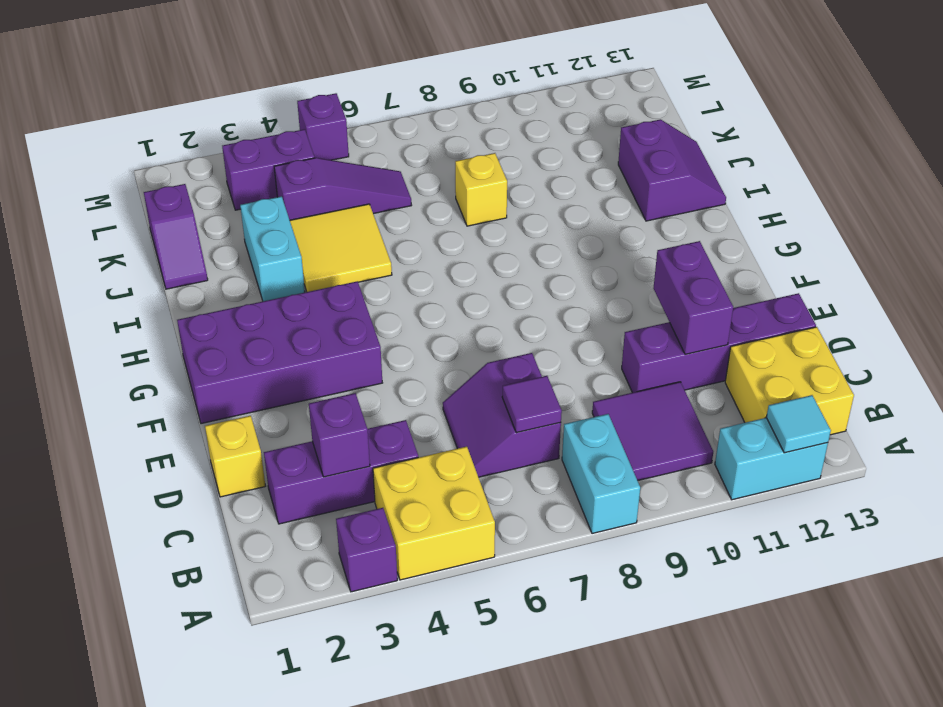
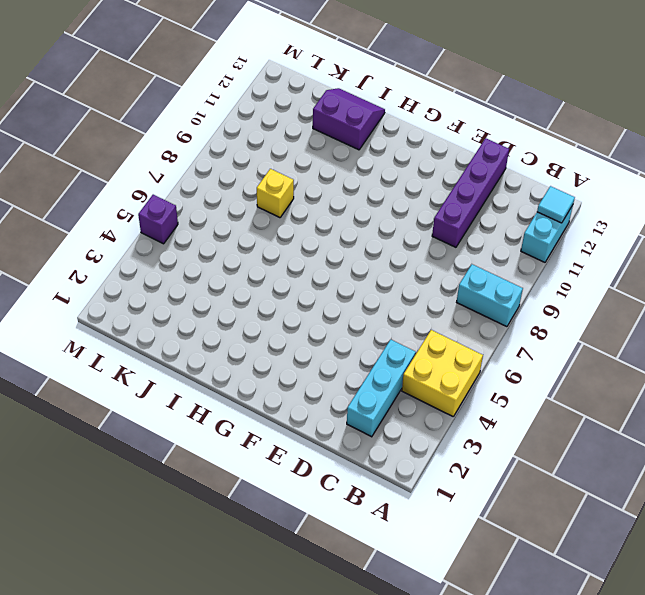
cyan 1x3 brick [347,340,416,437] -> purple 1x3 brick [264,420,418,524]
none -> purple 1x1 brick [336,508,397,592]
none -> purple 2x2 tile [592,382,713,481]
none -> yellow 2x2 brick [725,327,854,435]

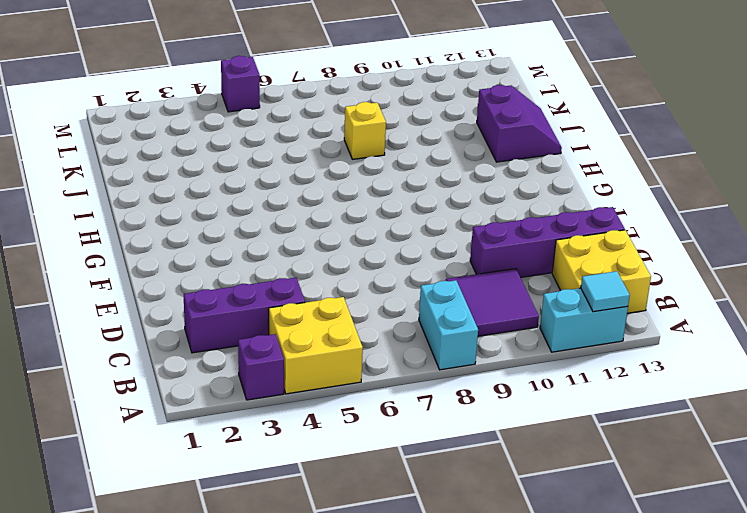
none -> purple 2x2 slope [443,353,561,477]
none -> yellow 1x1 brick [205,416,265,497]
none -> purple 2x4 brick [177,281,382,424]

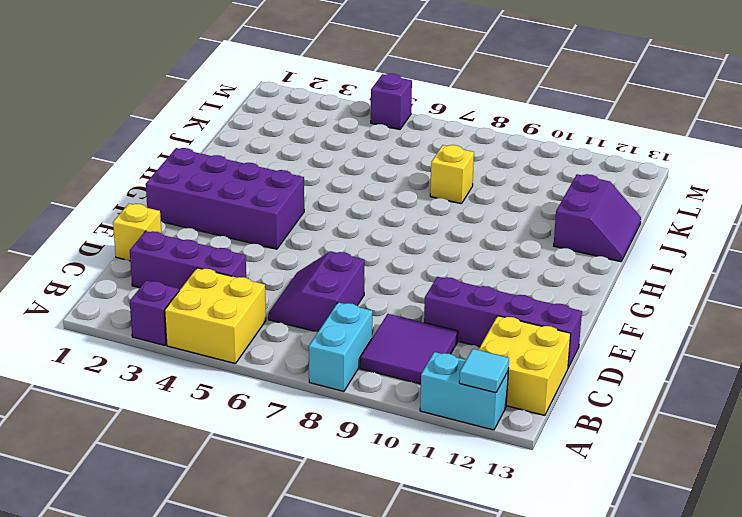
none -> cyan 1x2 brick [240,196,305,301]
none -> yellow 2x2 tile [290,204,392,292]
none -> purple 1x2 slope [144,184,208,289]

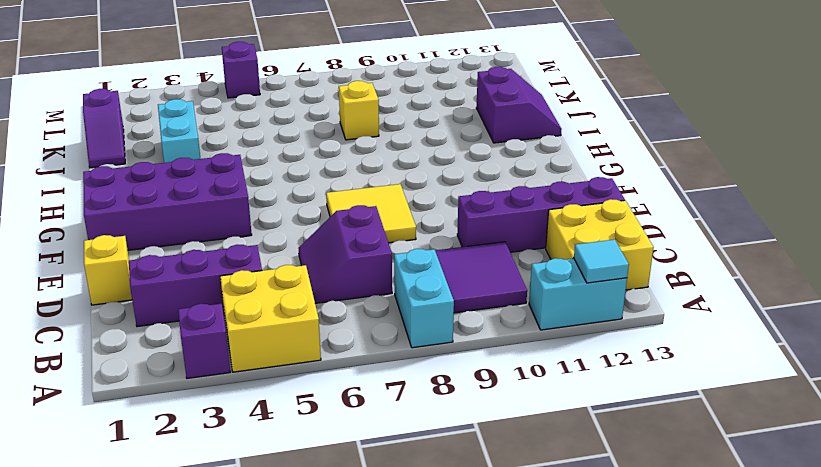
yellow 2x2 tile [326,184,416,243] -> yellow 2x2 tile moved to [290,204,392,292]
none -> purple 1x3 slope [274,158,412,220]
none -> purple 1x2 brick [222,129,315,210]
none -> purple 1x1 brick [309,393,370,477]

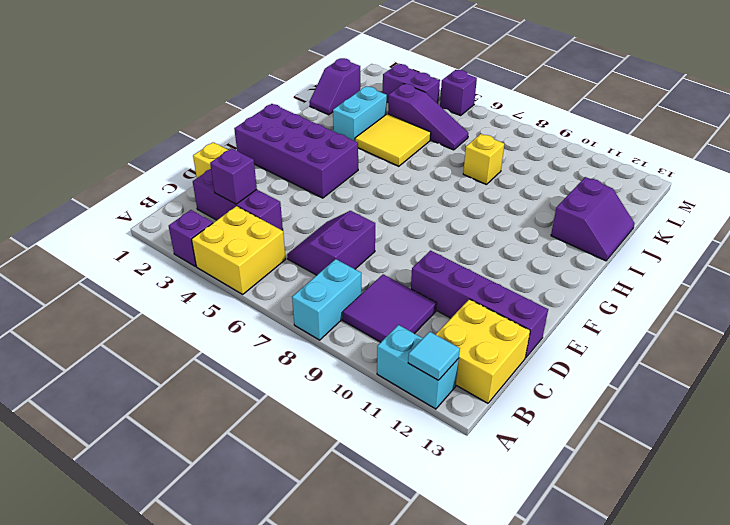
none -> purple 1x1 tile [502,376,562,433]
none -> purple 1x2 brick [653,241,733,354]

